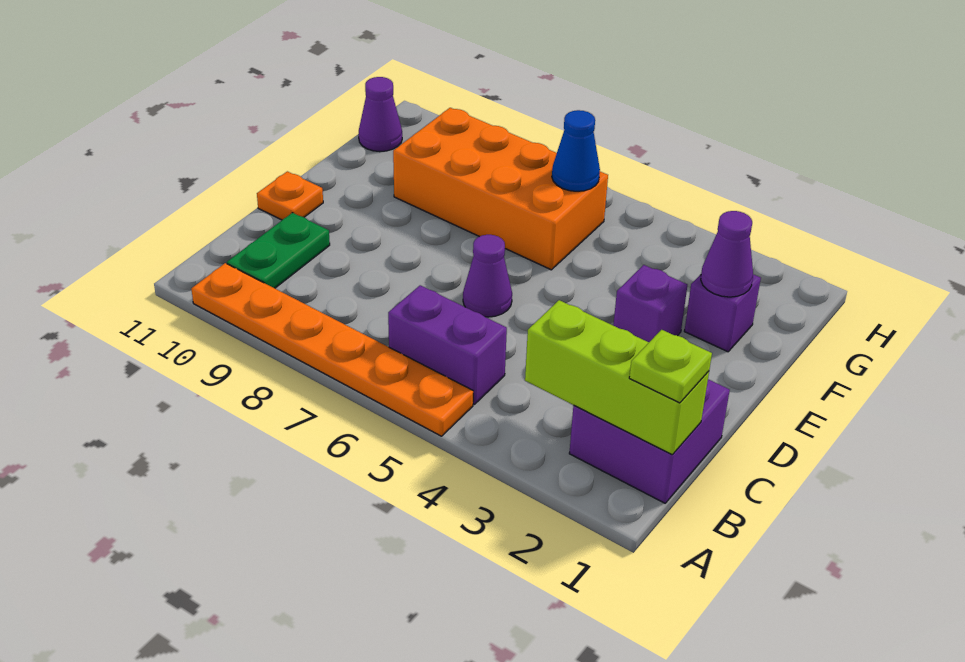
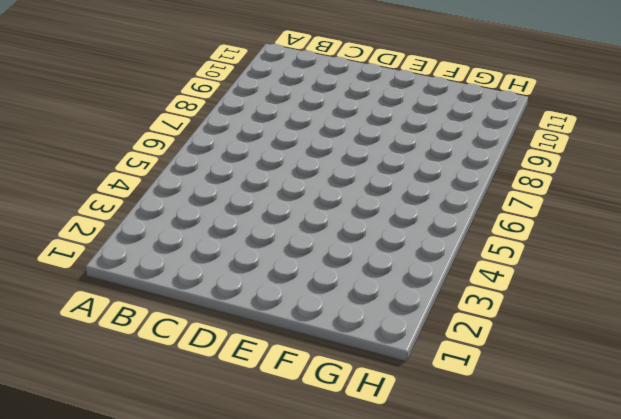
none -> orange 1x6 plate [191,263,473,436]
none -> purple 2x2 brick [569,379,730,503]
none -> purple 1x2 brick [388,285,507,404]

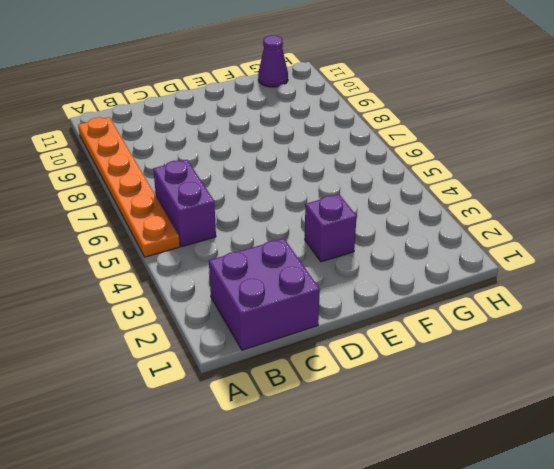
none -> green 1x2 plate [227,213,330,288]
none -> purple 1x1 cone [463,235,512,317]
none -> orange 1x1 plate [257,171,323,220]

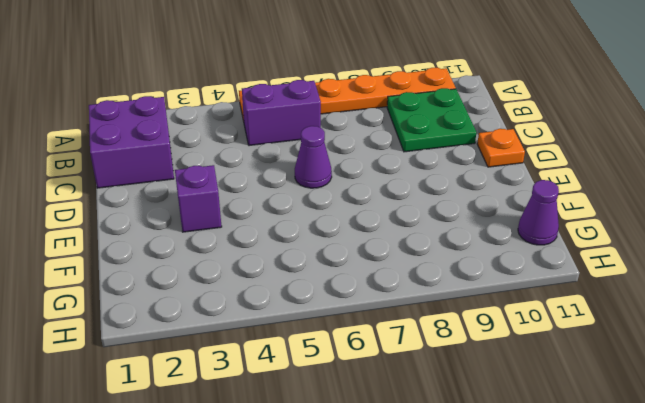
green 2x2 plate [387,88,476,152] -> green 1x2 plate [227,213,330,288]
none -> purple 1x1 brick [684,274,761,352]
none -> orange 2x4 brick [393,108,608,270]
none -> lime 1x3 brick [525,300,709,454]

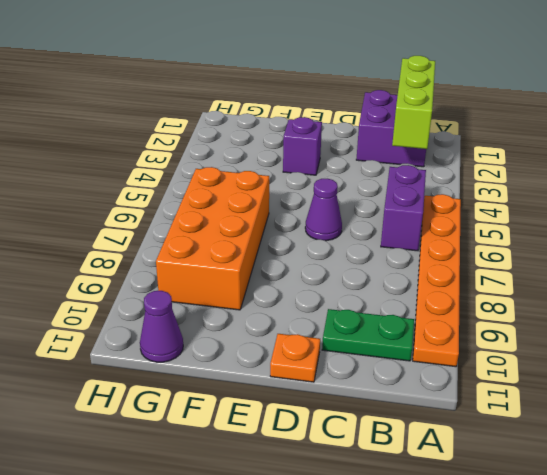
none -> purple 1x1 brick [684,274,761,352]
none -> purple 1x1 cone [701,211,753,297]
none -> blue 1x1 cone [552,110,600,191]

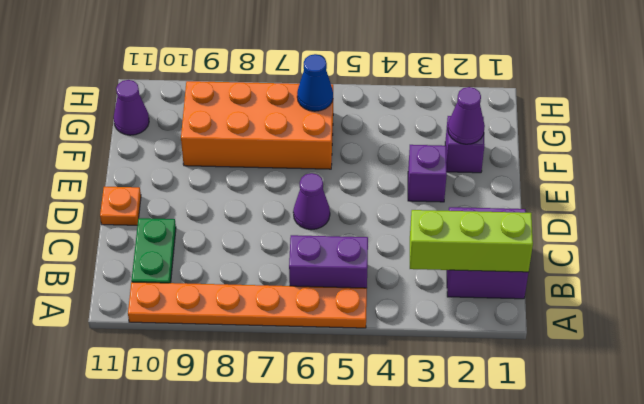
none -> lime 1x1 plate [629,330,712,403]

